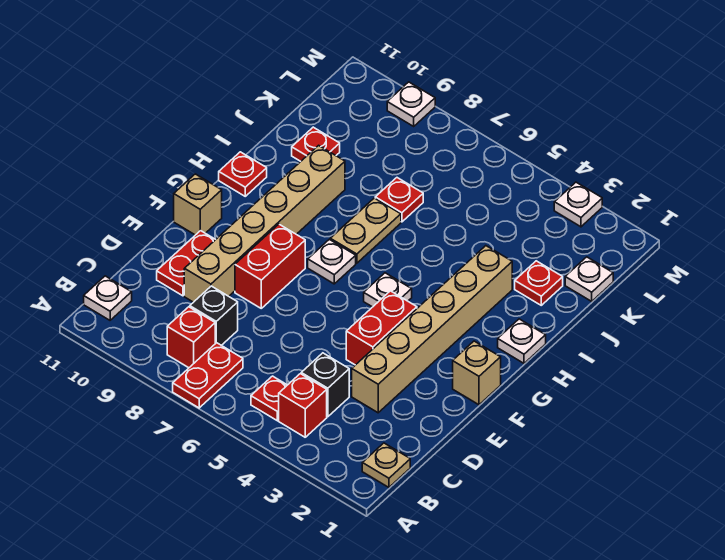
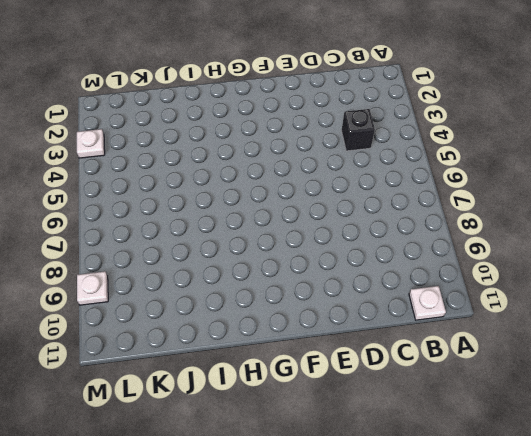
none -> red 1x2 plate [173,343,243,408]
none -> tan 1x1 plate [362,443,410,487]
none -> red 1x1 brick [279,374,327,437]

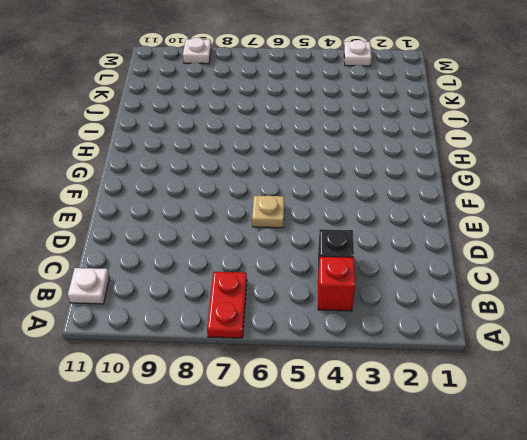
tan 1x1 plate [252,195,284,228] -> tan 1x1 plate moved to [362,443,410,487]
none -> red 1x1 plate [251,376,287,421]
none -> red 1x1 brick [167,307,215,368]
none -> black 1x1 brick [190,286,238,345]

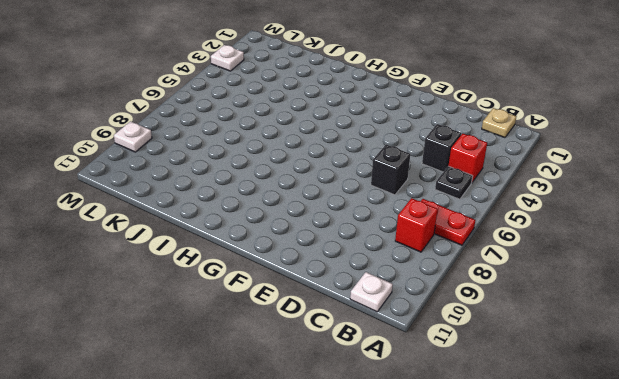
black 1x1 plate [435,166,473,199] -> red 1x1 plate [251,376,287,421]
black 1x1 brick [371,145,410,195] -> black 1x1 brick moved to [190,286,238,345]
none -> tan 1x6 brick [352,246,512,413]
none -> tan 1x6 brick [184,145,345,302]
none -> red 1x2 plate [157,231,216,296]

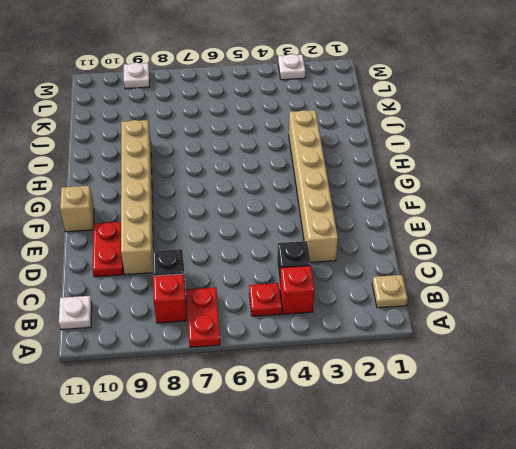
none -> red 1x2 brick [346,291,417,365]
none -> red 1x2 brick [235,224,305,308]
none -> tan 1x1 brick [453,341,501,405]

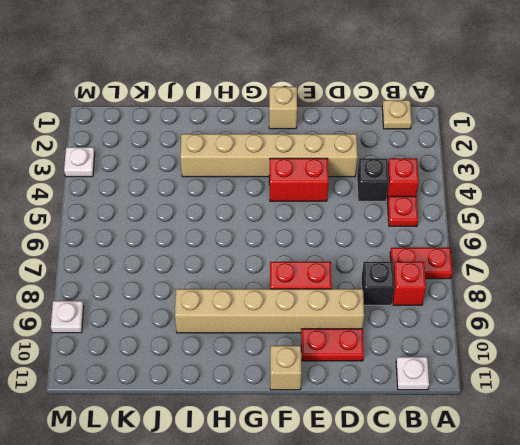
none -> white 1x1 plate [364,273,412,307]
none -> white 1x1 plate [308,239,356,284]
none -> white 1x1 plate [498,319,546,363]

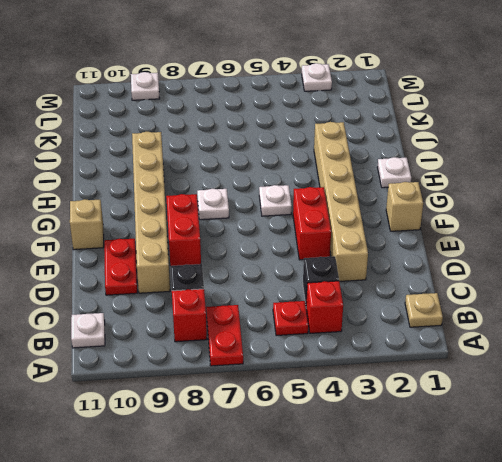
none -> tan 1x2 plate [330,198,401,263]
none -> red 1x1 plate [219,152,267,196]
none -> red 1x1 plate [515,261,563,305]

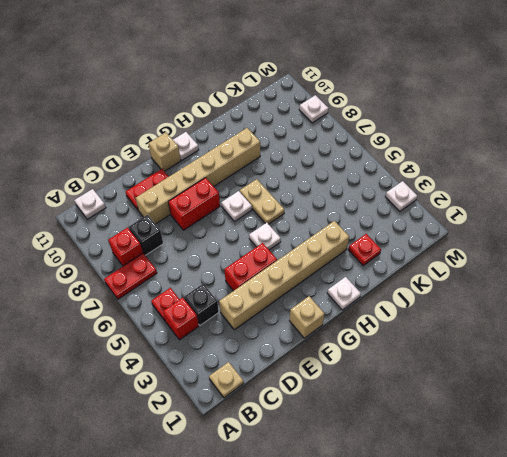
white 1x1 plate [173,132,199,160] -> white 1x1 plate moved to [565,257,613,301]
tan 1x2 plate [240,179,284,224] -> tan 1x2 plate turned to [330,198,401,263]
none -> red 1x1 plate [219,152,267,196]
none -> red 1x1 plate [375,178,423,222]
none -> red 1x1 plate [292,127,340,162]

